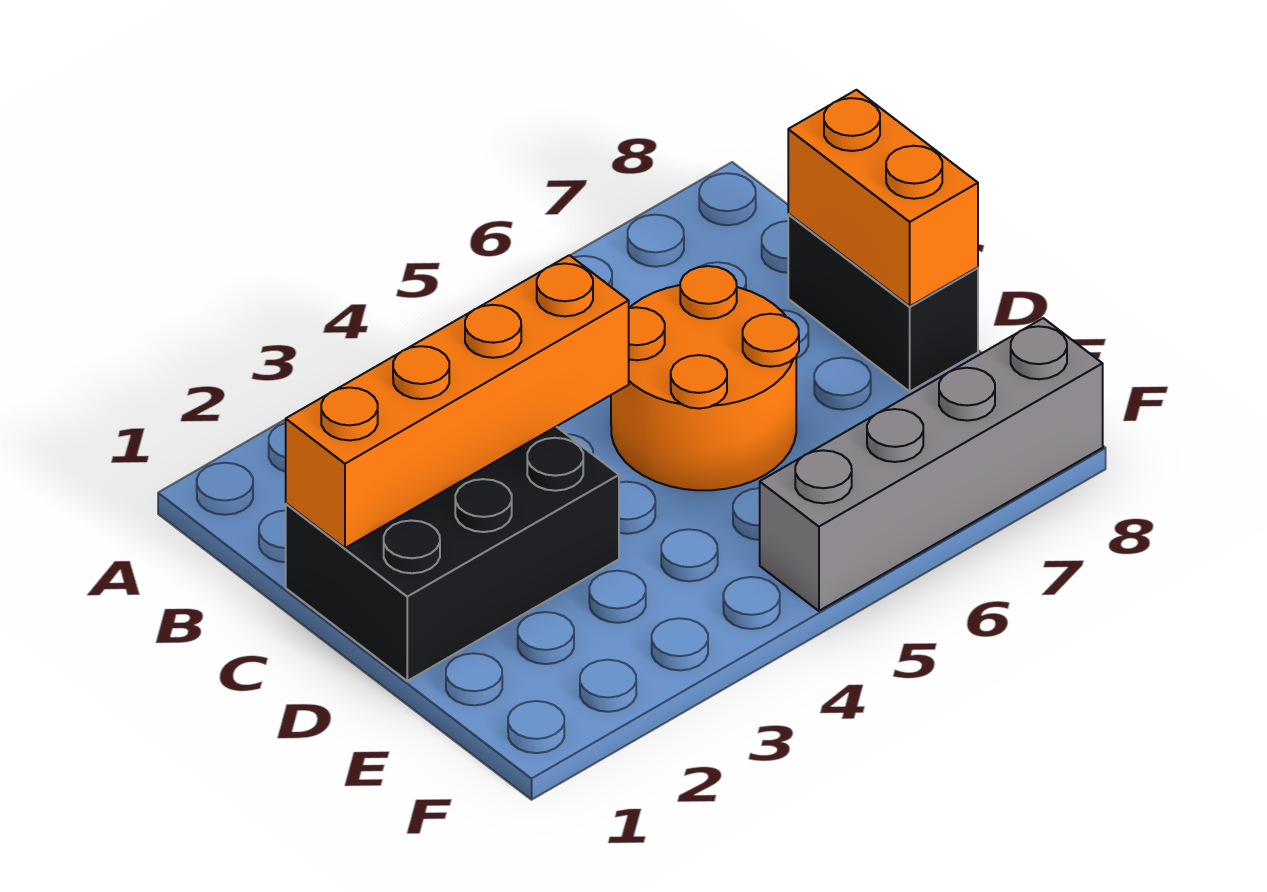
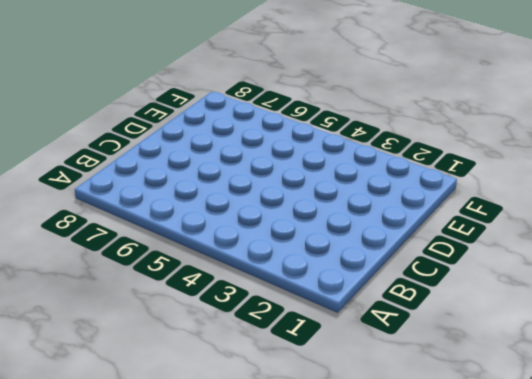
none -> black 2x3 brick [286,427,619,681]
none -> orange 2x2 round brick [611,266,799,490]

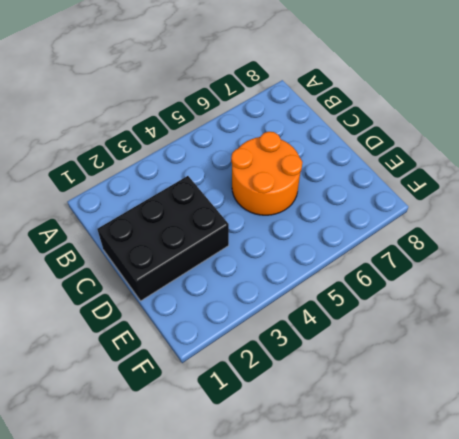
none -> black 1x2 brick [788,214,978,391]
none -> grey 1x4 brick [760,318,1103,611]

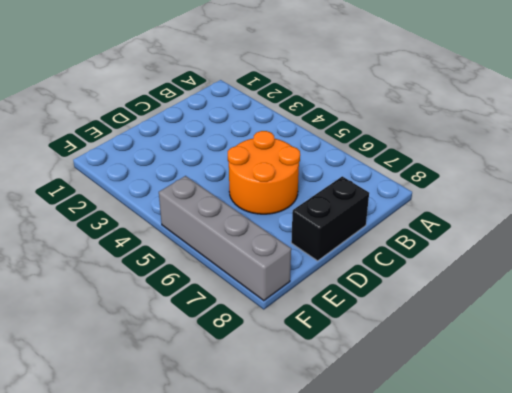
none -> black 2x3 brick [286,427,619,681]
none -> orange 1x4 brick [286,255,629,548]

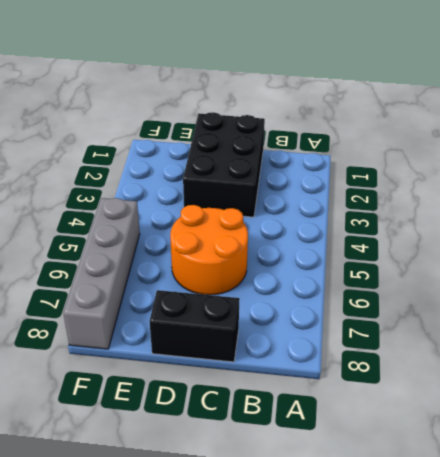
none -> orange 1x4 brick [286,255,629,548]
none -> orange 1x2 brick [788,90,978,306]

